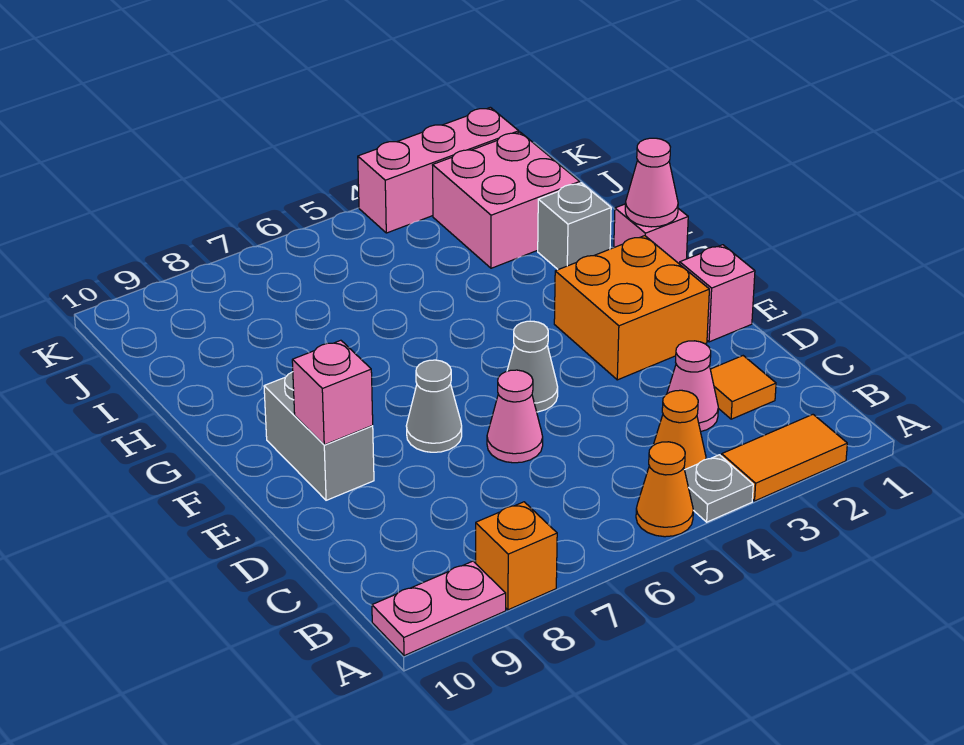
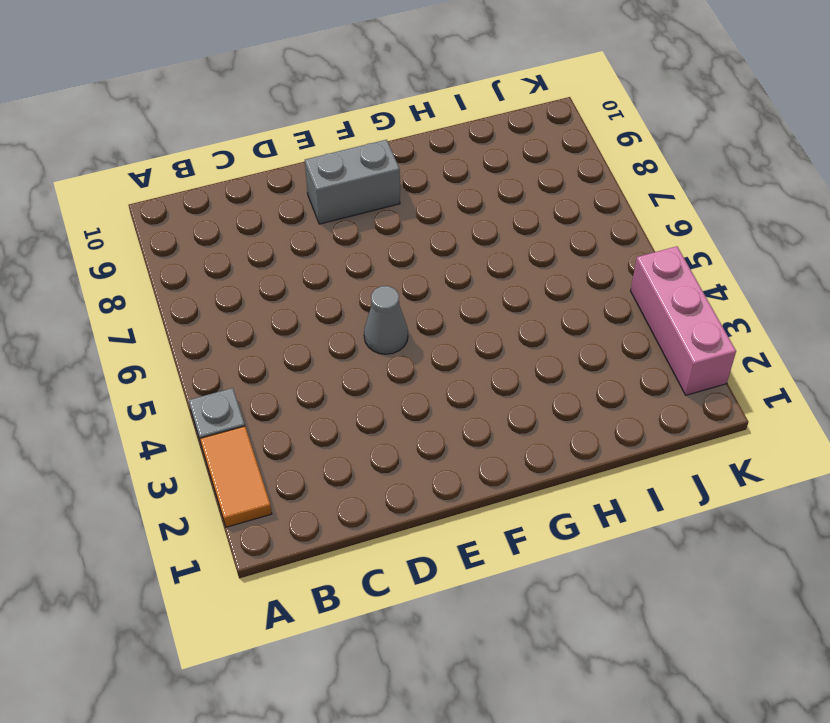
none -> orange 1x1 cone [636,442,693,537]
none -> orange 1x1 brick [476,502,557,610]
none -> pink 1x2 plate [372,561,506,656]

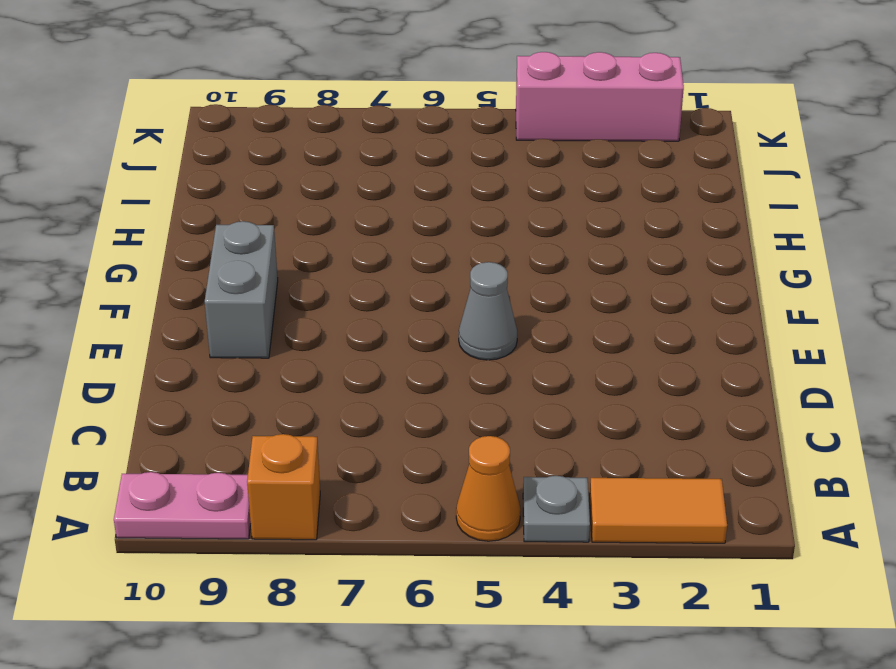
none -> orange 1x1 cone [653,390,706,470]
none -> orange 1x1 tile [710,356,776,419]
none -> pink 1x1 cone [667,341,718,432]

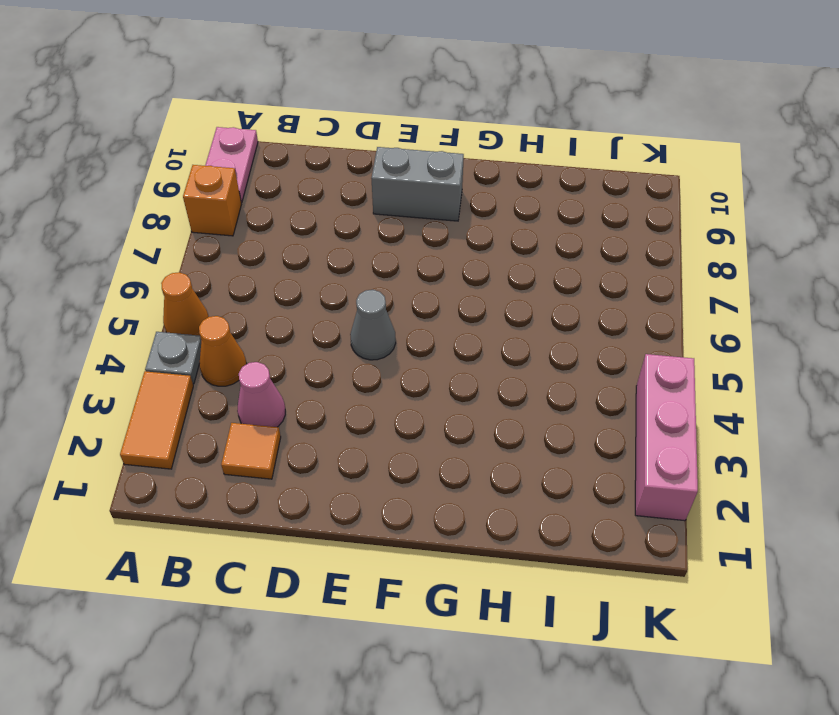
none -> pink 1x1 cone [487,370,543,463]
none -> pink 1x1 brick [680,245,755,342]
none -> orange 2x2 brick [554,236,709,380]

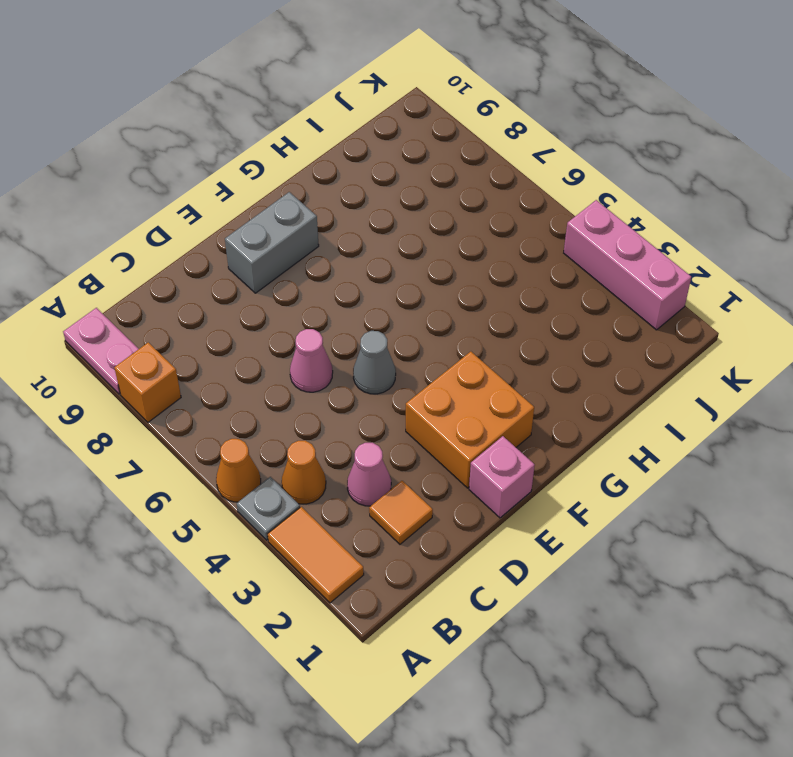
none -> grey 1x1 cone [406,360,462,452]
none -> pink 1x1 brick [614,204,688,264]
none -> grey 1x1 brick [538,183,611,270]

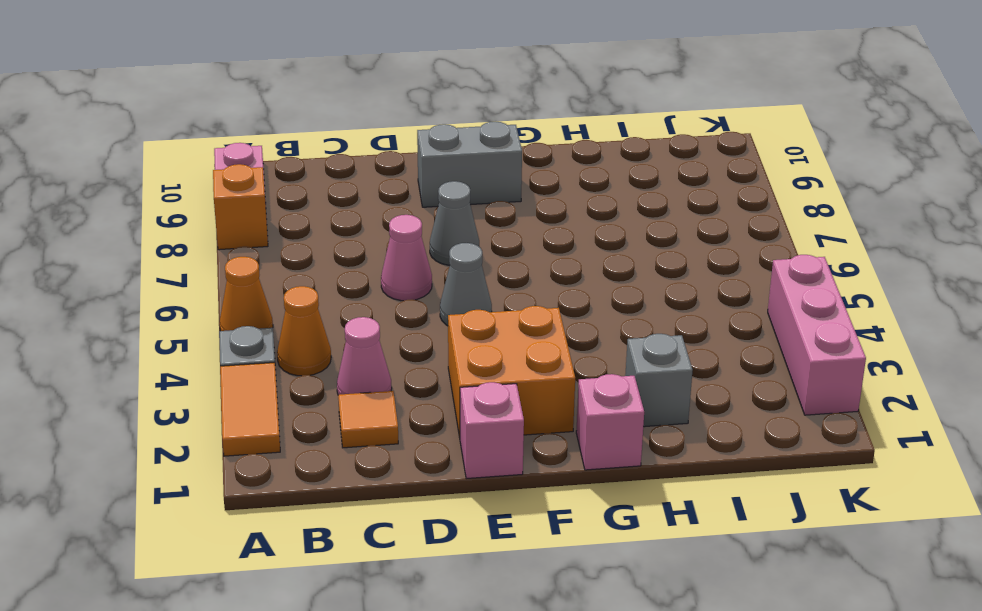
none -> pink 2x2 brick [433,132,580,268]
none -> pink 1x1 brick [292,340,373,445]
none -> pink 1x1 cone [625,138,678,227]

